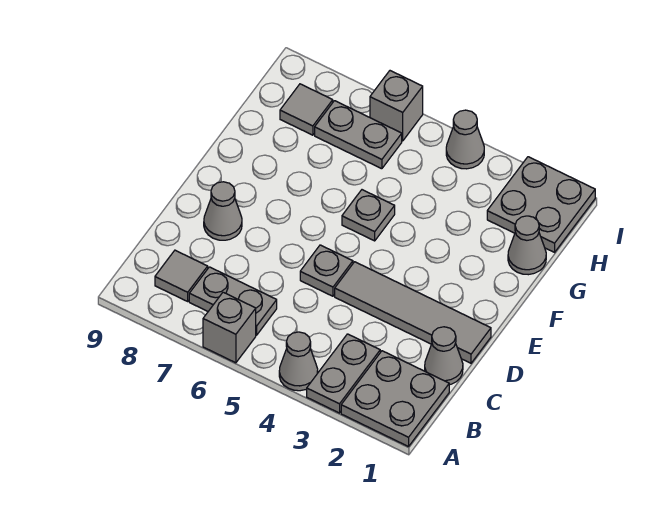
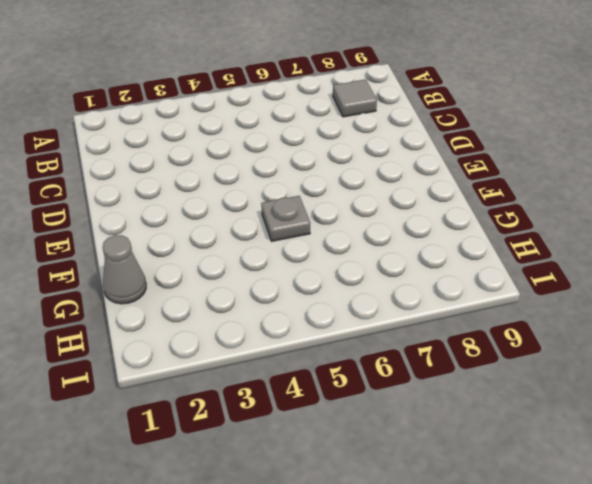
none -> grey 2x2 plate [341,351,449,447]
none -> grey 1x2 plate [307,334,380,413]
none -> grey 1x1 cone [279,332,318,391]

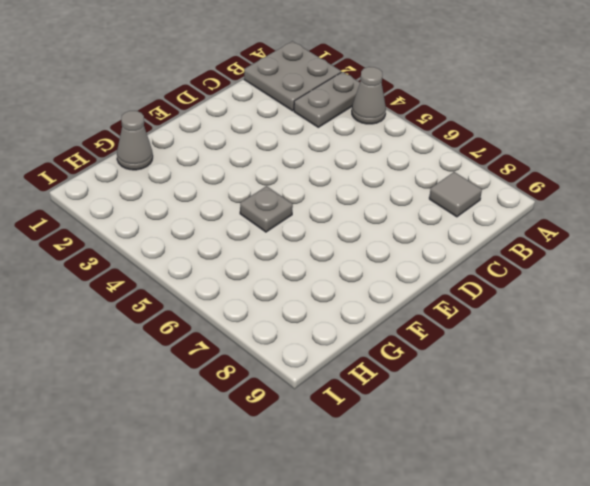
none -> grey 1x1 brick [203,292,256,363]
none -> grey 1x2 plate [189,267,277,335]
none -> grey 1x1 cone [425,327,463,385]

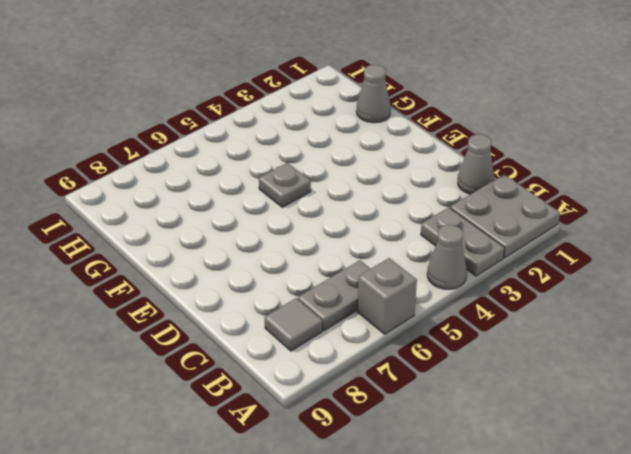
none -> grey 1x4 tile [335,262,491,363]
none -> grey 1x1 plate [300,245,353,296]
none -> grey 1x1 cone [204,182,242,240]

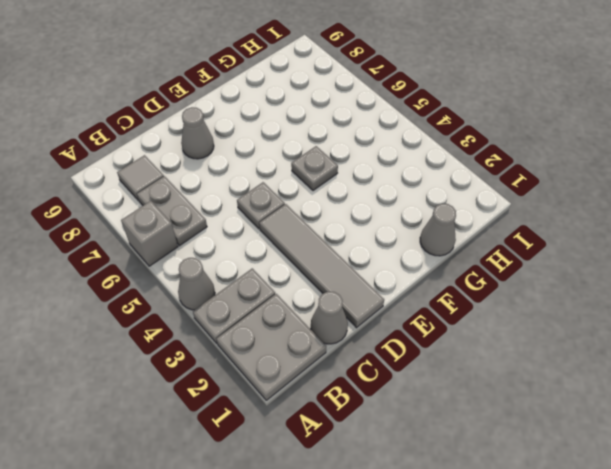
none -> grey 2x2 plate [487,157,595,252]
none -> grey 1x2 plate [315,101,402,169]
none -> grey 1x1 tile [280,84,333,135]

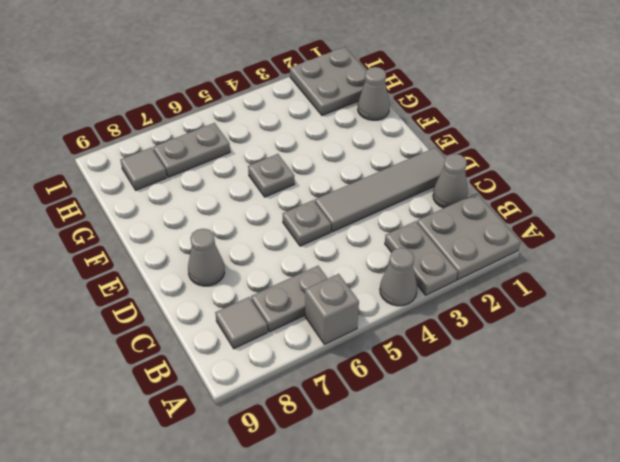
none -> grey 1x1 cone [446,110,484,169]
none -> grey 1x1 brick [370,71,423,141]

